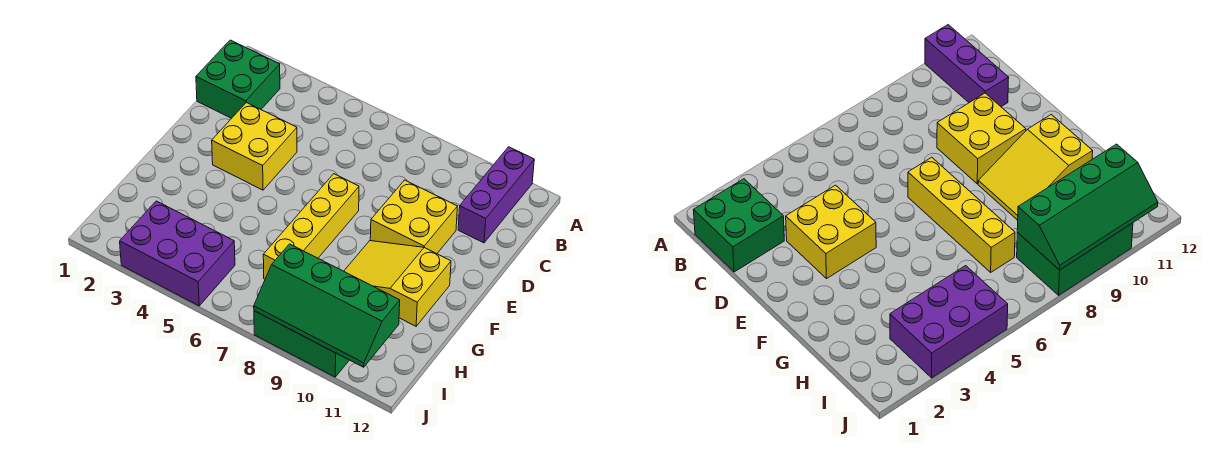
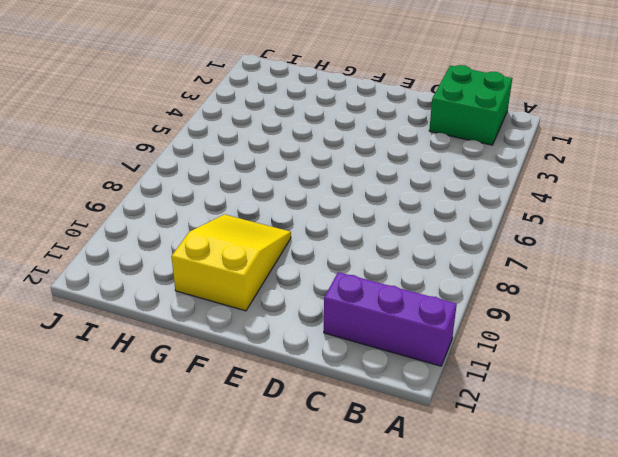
none -> yellow 2x2 brick [212,103,297,190]
none -> yellow 2x2 brick [370,180,458,254]

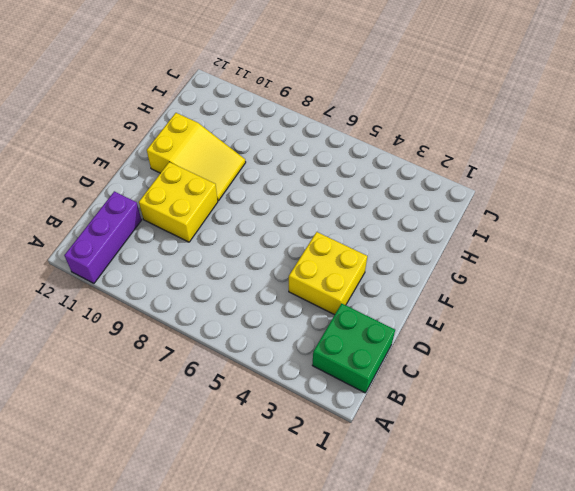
none -> yellow 1x4 brick [263,174,359,279]
none -> purple 2x3 brick [120,201,235,306]

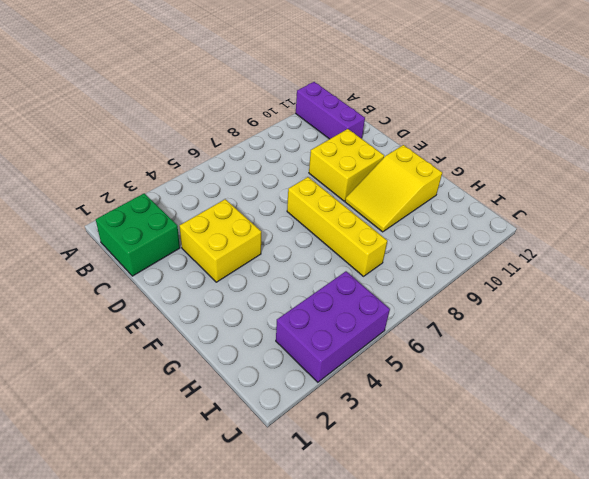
none -> green 2x3 brick [254,311,349,377]
none -> green 2x4 slope [254,244,400,367]

